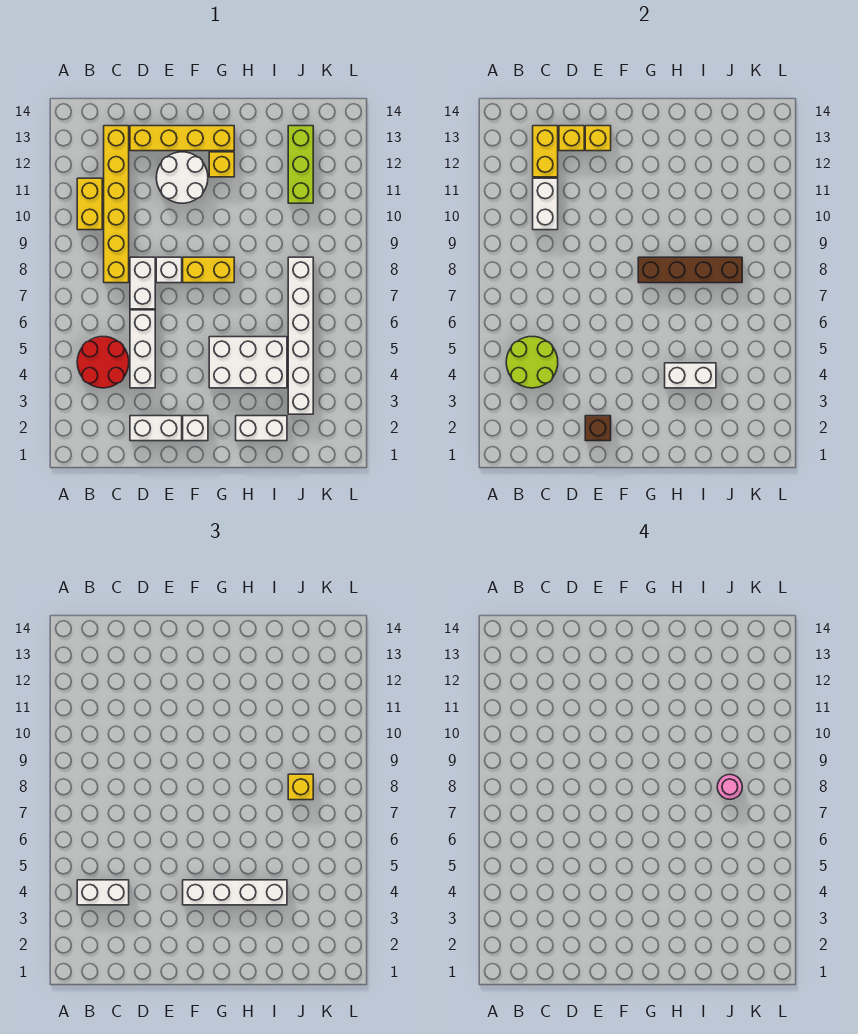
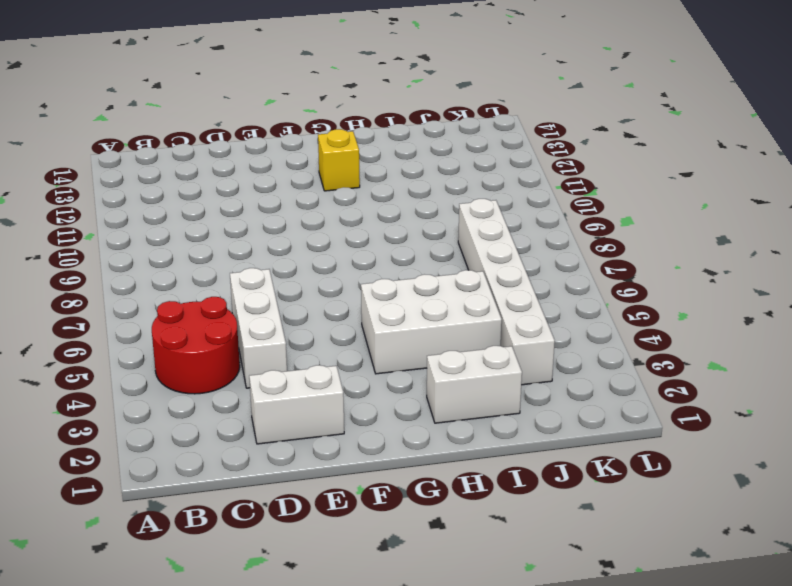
none -> yellow 1x2 brick [77,178,102,230]
none -> yellow 1x6 brick [104,126,129,283]
none -> white 1x2 brick [130,257,155,309]

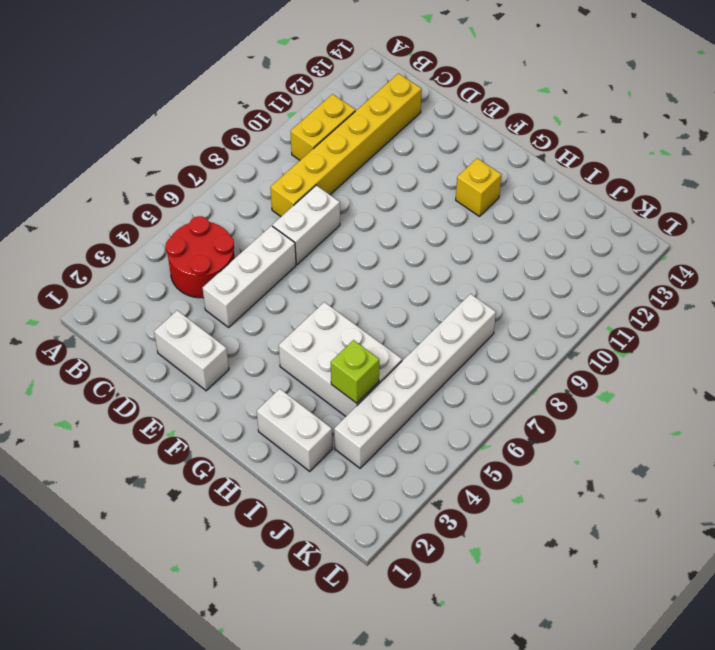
lime 1x1 brick [331,340,379,403] -> white 1x2 brick [665,363,716,388]
none -> yellow 1x4 brick [130,126,234,151]
none -> white 1x1 brick [156,257,182,283]
none -> white 2x2 round brick [156,152,208,203]

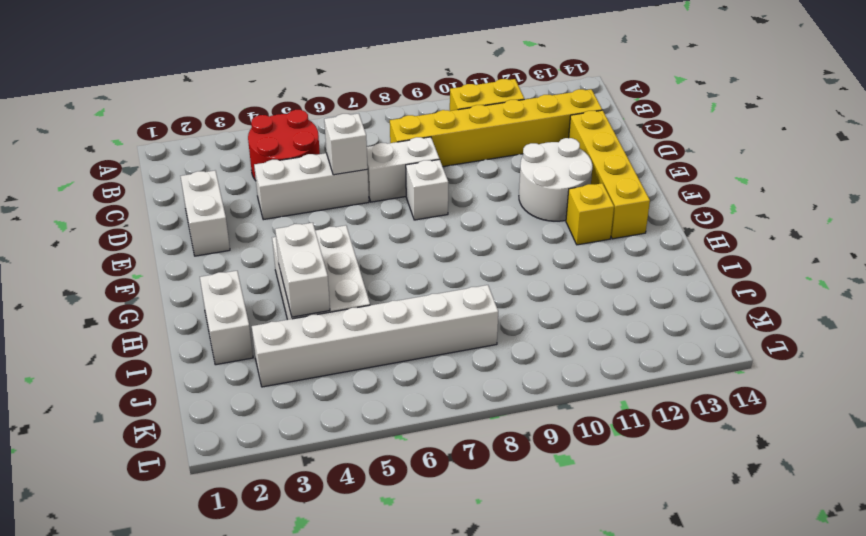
white 1x1 brick [324,113,368,175] -> white 1x1 brick moved to [183,416,208,441]
none -> yellow 1x2 brick [183,257,234,283]
none -> lime 1x3 brick [288,126,313,203]
none -> lime 2x2 round brick [506,337,558,388]

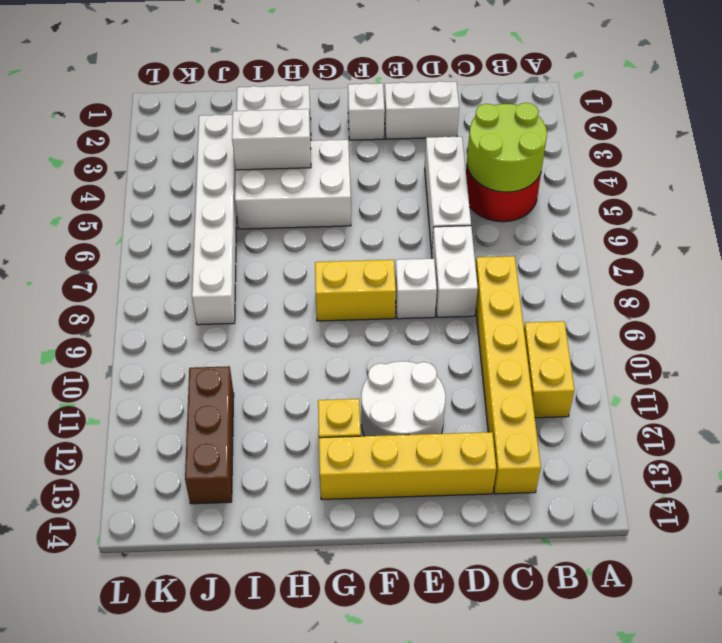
brown 1x3 brick [185,366,234,504] -> lime 1x3 brick [288,126,313,203]
none -> white 1x2 brick [533,178,558,230]
none -> yellow 1x2 brick [533,126,558,177]
none -> yellow 1x1 brick [559,126,584,151]

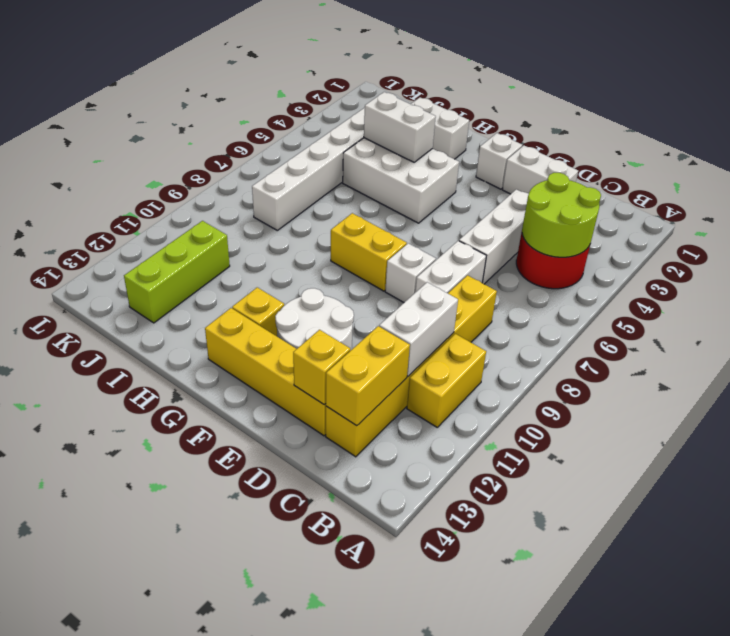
none -> brown 1x1 brick [585,416,611,441]
none -> yellow 1x1 brick [585,126,611,151]
none -> brown 1x4 brick [638,257,742,283]

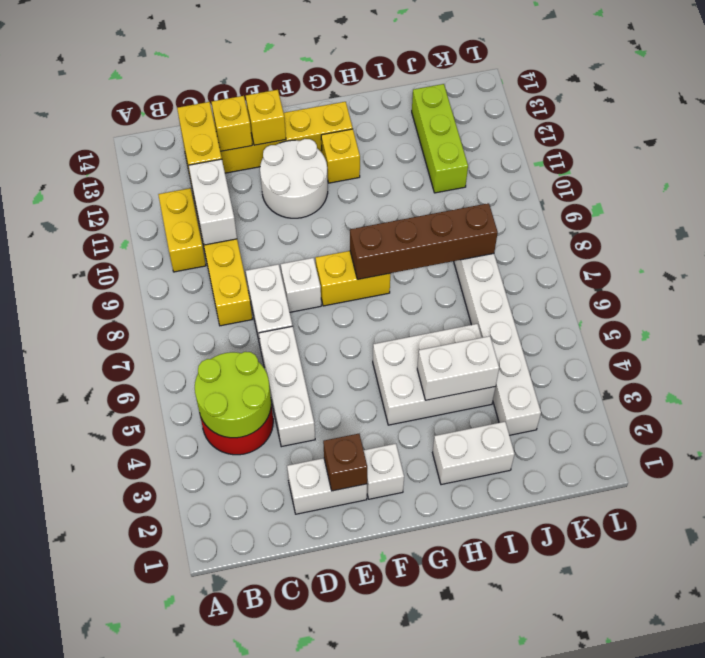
none -> white 1x2 brick [77,880,129,905]
none -> white 1x4 brick [183,880,287,905]
none -> yellow 1x1 brick [288,774,313,800]

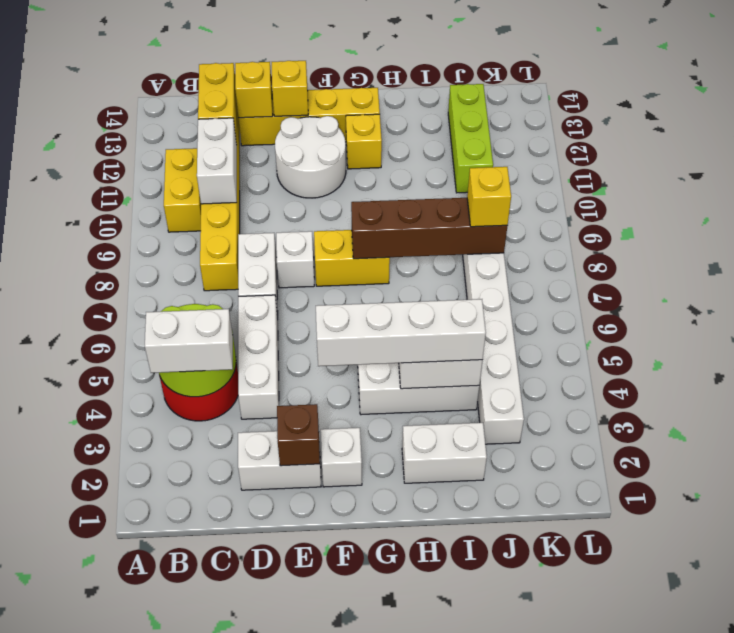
none -> pink 1x1 round brick [717,774,742,799]

